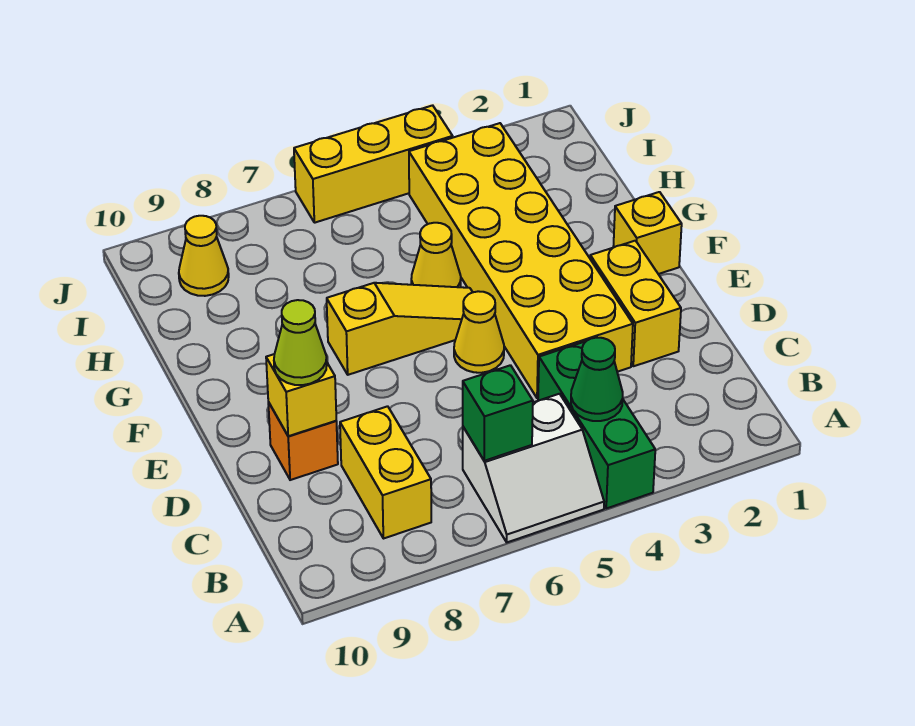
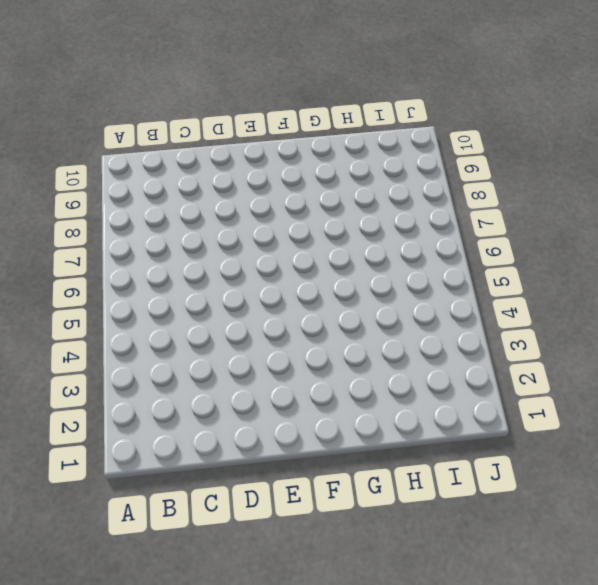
none -> green 1x3 brick [538,341,655,508]
none -> white 2x2 slope [463,394,604,542]
none -> yellow 1x2 brick [340,406,431,539]

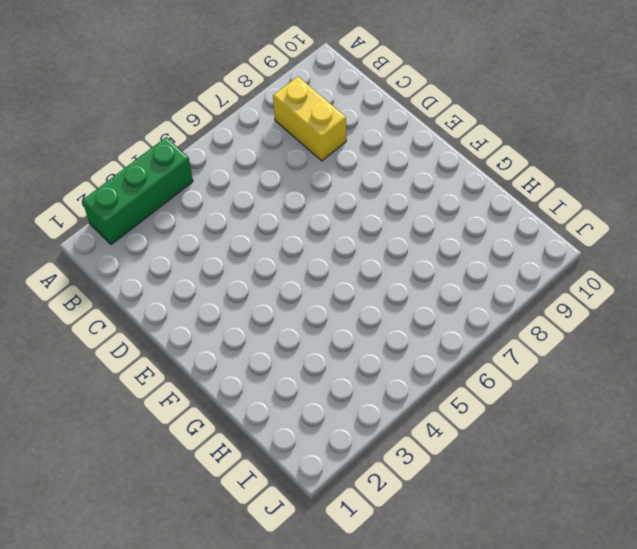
green 1x3 brick [82,137,193,245] -> green 1x3 brick turned to [538,341,655,508]
none -> white 2x2 slope [463,394,604,542]
none -> yellow 1x2 brick [590,241,681,366]
none -> yellow 2x6 brick [409,123,633,398]

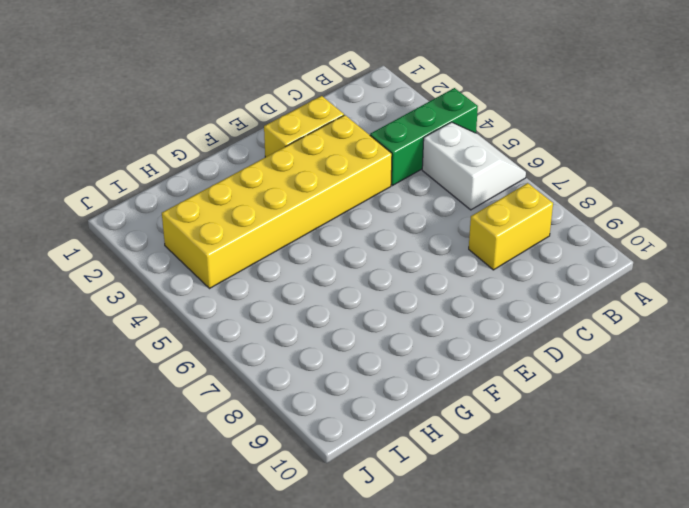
none -> orange 1x1 brick [268,402,338,480]
none -> yellow 1x1 cone [454,291,504,373]
none -> yellow 1x1 brick [613,192,682,274]

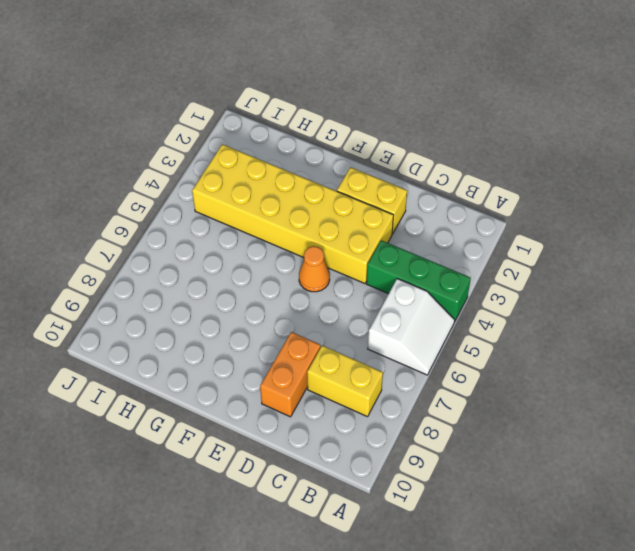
orange 1x2 brick [260,332,321,417] -> orange 1x1 brick [268,402,338,480]
orange 1x1 cone [299,246,330,292] -> yellow 1x1 cone [454,291,504,373]
none -> yellow 1x1 brick [613,192,682,274]
none -> yellow 1x3 slope [327,283,473,375]
none -> yellow 1x1 cone [411,223,461,287]

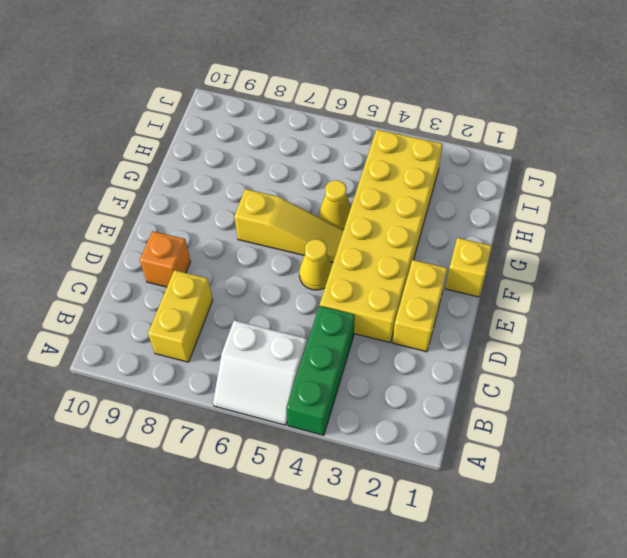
none -> yellow 1x1 cone [179,216,229,296]
none -> yellow 1x3 brick [294,105,453,223]
none -> green 1x1 cone [571,338,623,421]

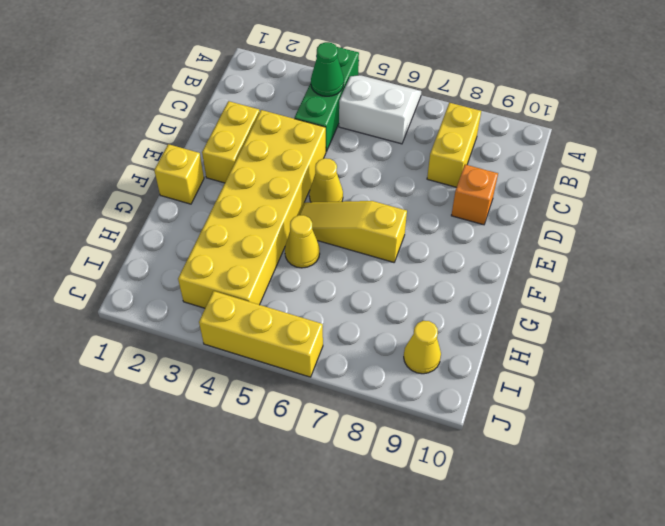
none -> green 1x1 brick [463,365,533,461]
none -> yellow 1x1 brick [266,354,336,436]
none -> lime 1x1 cone [274,300,327,385]

